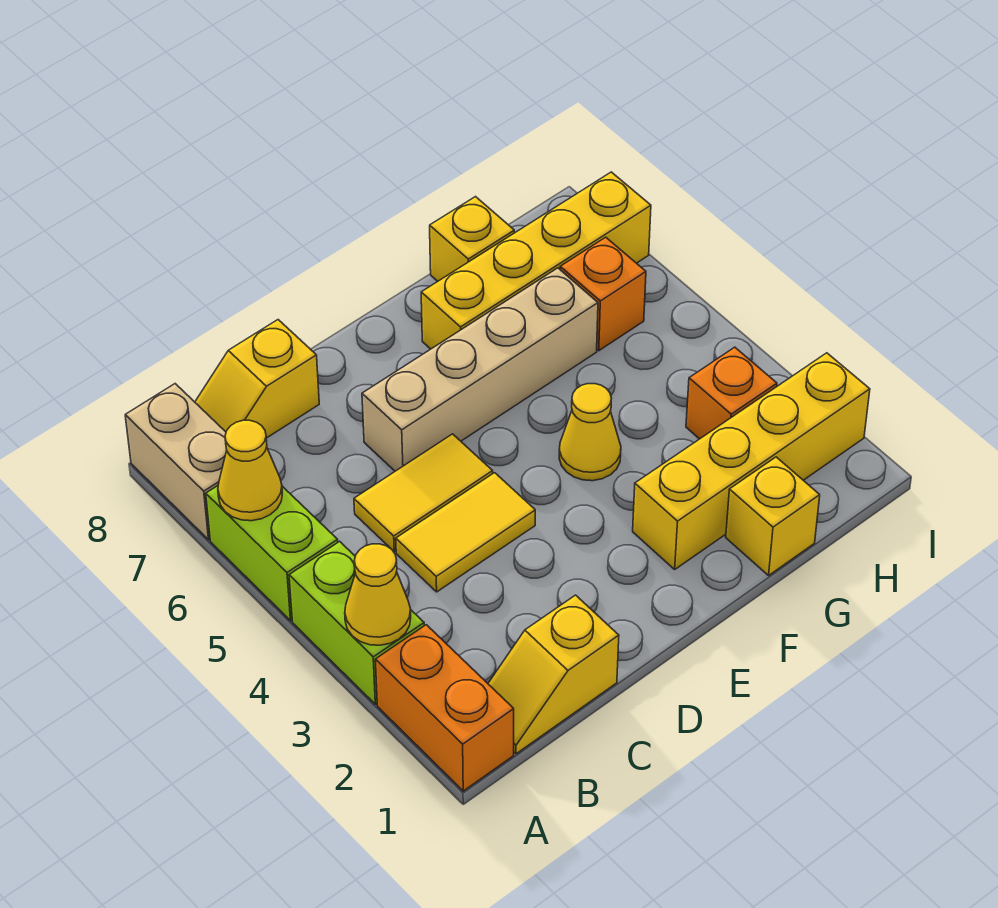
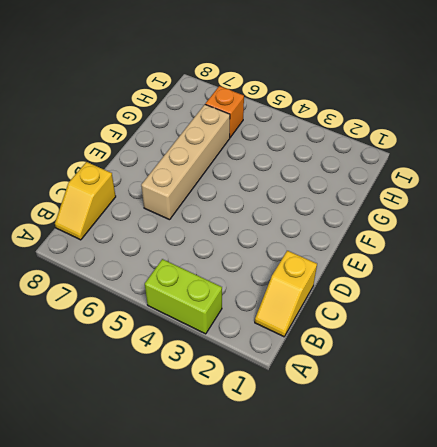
none -> orange 1x2 brick [375,625,514,791]
none -> lime 1x2 brick [206,486,338,621]
none -> tan 1x2 brick [125,384,227,540]

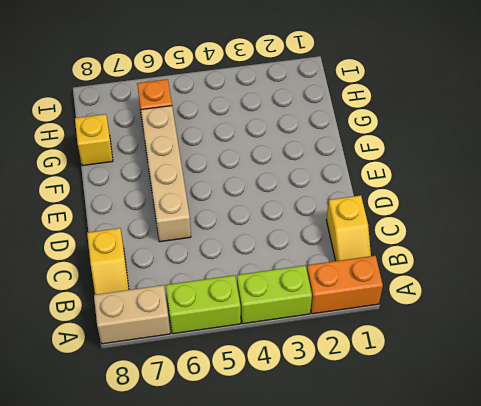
none -> yellow 1x2 tile [396,473,535,592]
none -> yellow 1x2 tile [354,434,493,552]
none -> yellow 1x4 brick [633,353,870,569]

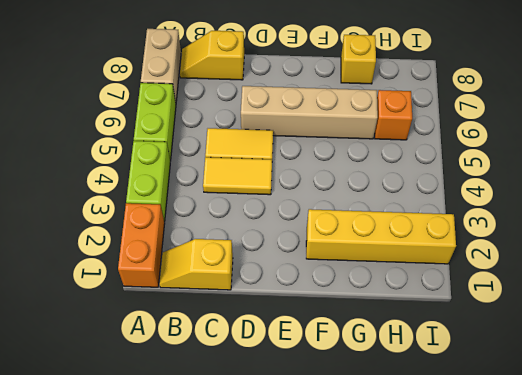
none -> yellow 1x1 cone [559,384,621,481]
none -> yellow 1x4 brick [421,172,651,349]
none -> yellow 1x1 brick [726,457,820,575]

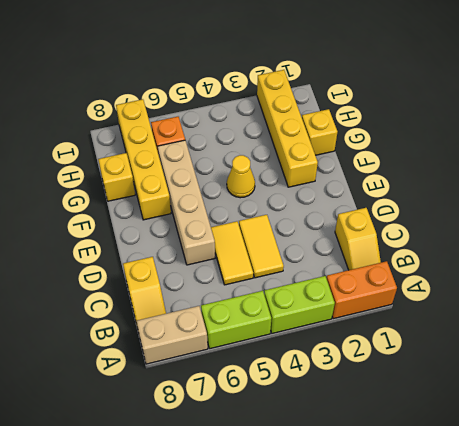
none -> orange 1x1 brick [686,347,777,439]
none -> yellow 1x1 cone [345,544,411,645]
none -> yellow 1x1 cone [218,420,282,521]

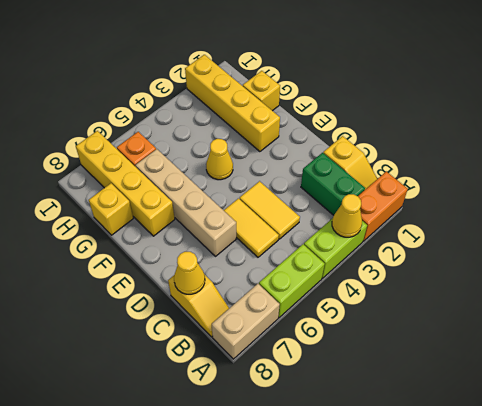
green 1x2 brick [301,153,365,215] -> none
yellow 1x1 cone [174,252,205,294] -> yellow 1x1 cone moved to [218,420,282,521]
none -> orange 1x1 brick [686,347,777,439]

